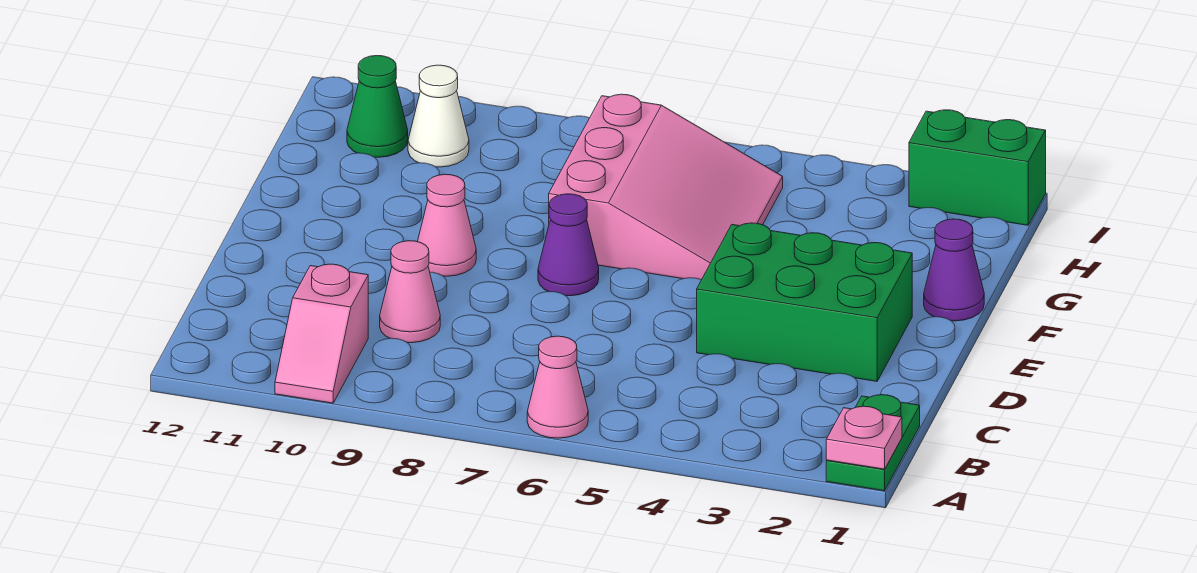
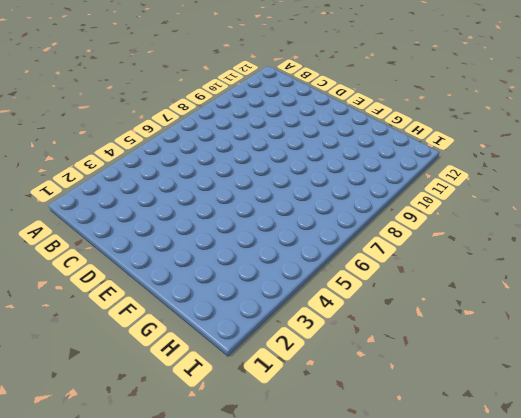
none -> green 1x2 plate [826,395,920,491]
none -> pink 1x1 cone [527,336,588,438]
none -> pink 1x2 slope [275,264,368,403]

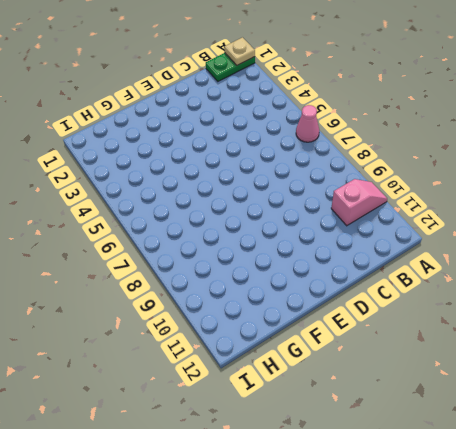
tan 1x1 plate [224,37,255,65] -> pink 1x1 plate [826,406,902,469]
none -> pink 1x1 cone [380,241,440,343]
none -> green 2x3 brick [697,223,912,381]
none -> purple 1x1 cone [538,194,599,296]

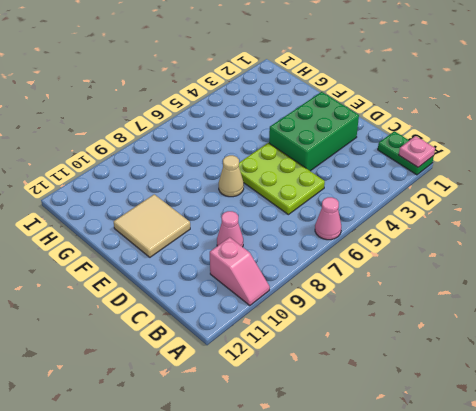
lime 2x3 plate [239,143,325,215] -> none
tan 1x1 cone [219,155,244,197] -> purple 1x1 cone [538,194,599,296]
tan 2x2 tile [114,194,190,257] -> none
none -> pink 1x1 cone [417,174,476,276]
none -> purple 1x1 cone [924,219,984,321]
none -> pink 3x3 slope [549,94,783,280]

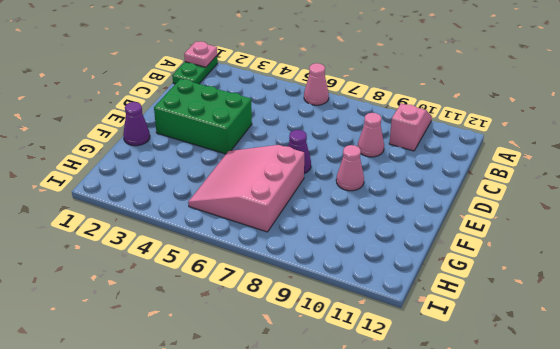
none -> white 1x1 cone [408,65,469,167]
none -> green 1x1 cone [347,56,408,157]
none -> green 1x2 brick [909,110,1046,225]

